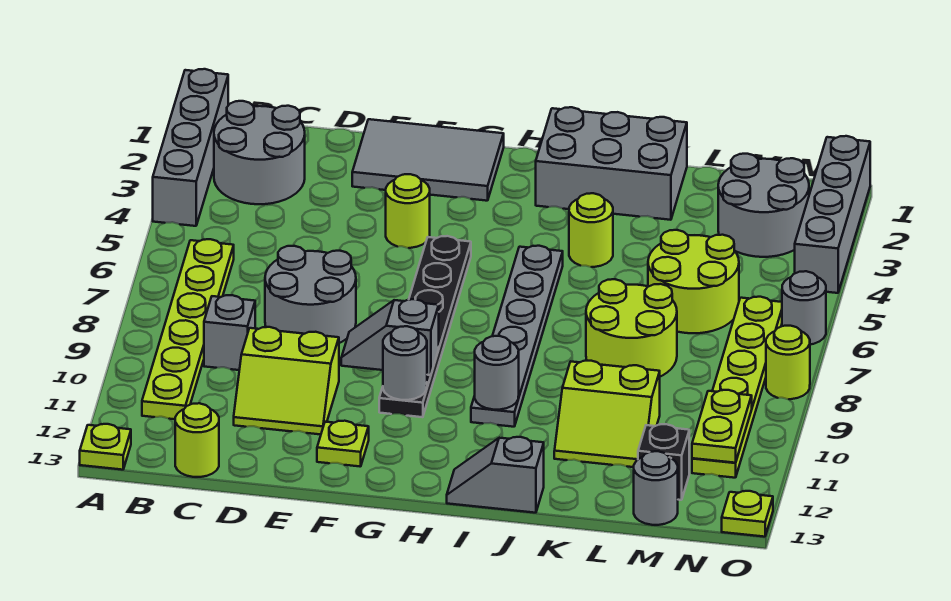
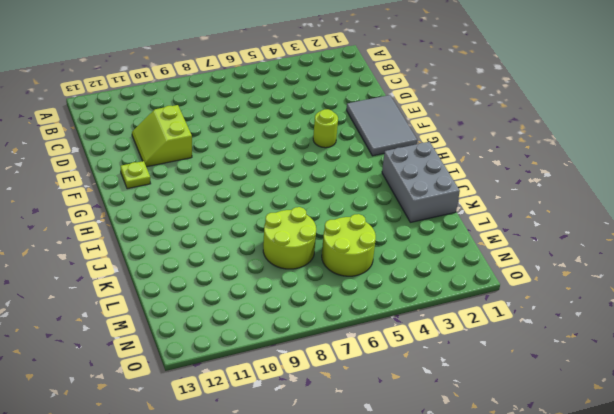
none -> grey 1x4 brick [153,69,228,226]
none -> lime 1x1 plate [80,424,131,470]
none -> grey 2x2 round brick [214,101,305,204]
none -> lime 1x6 plate [142,239,234,419]

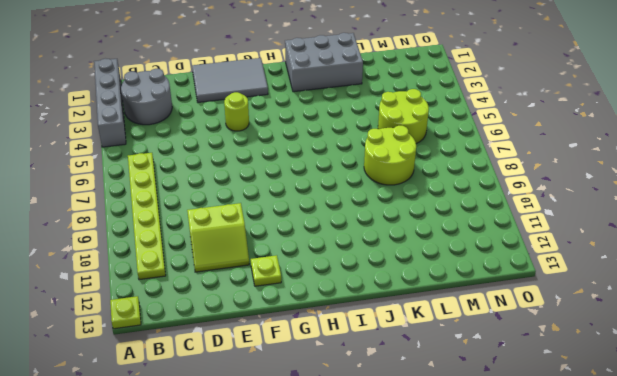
none -> grey 1x1 brick [204,295,255,370]
none -> lime 1x1 round brick [175,403,219,477]
none -> grey 2x2 round brick [265,246,356,343]
none -> black 1x6 plate [379,236,471,417]

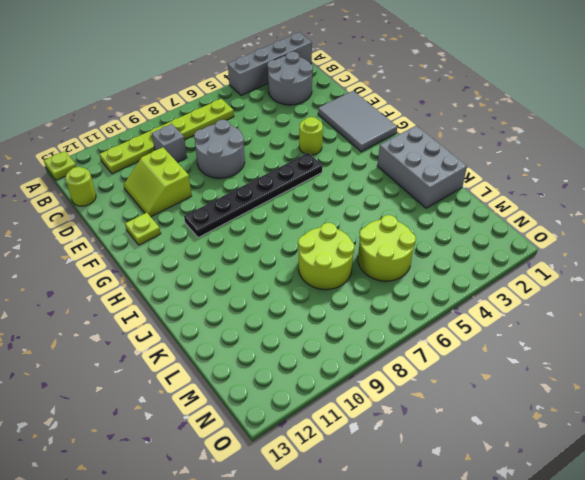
none -> grey 1x6 plate [471,246,563,427]
none -> grey 1x2 slope [447,437,544,513]
none -> lime 1x1 round brick [569,193,613,267]
none -> lime 2x2 slope [554,361,660,467]

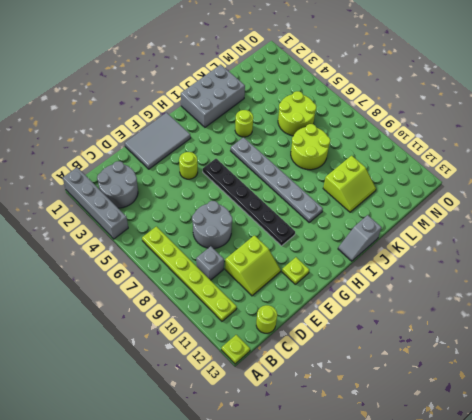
none -> grey 2x2 round brick [718,154,809,257]
none -> black 1x1 brick [638,424,689,500]
none -> grey 1x1 round brick [634,451,678,525]
none -> lime 1x6 plate [692,297,782,478]

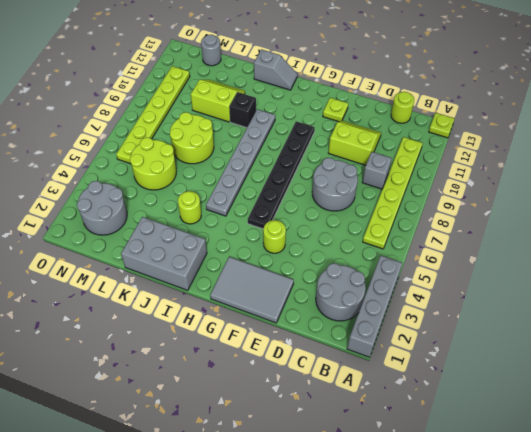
black 1x1 brick [229,92,256,128] -> black 1x1 brick moved to [638,424,689,500]
none -> grey 1x4 brick [795,136,870,293]
none -> grey 1x1 round brick [782,271,826,344]
none -> lime 1x1 round brick [766,326,810,399]
none -> lime 1x1 plate [722,491,773,537]

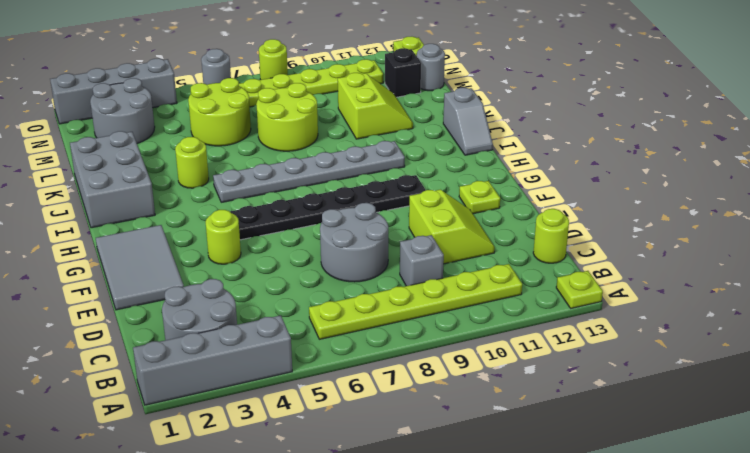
none -> grey 1x2 slope [341,299,439,375]
none -> grey 1x1 round brick [383,326,427,400]
none -> grey 1x1 round brick [475,336,519,410]
none -> lime 1x2 plate [692,390,752,463]

